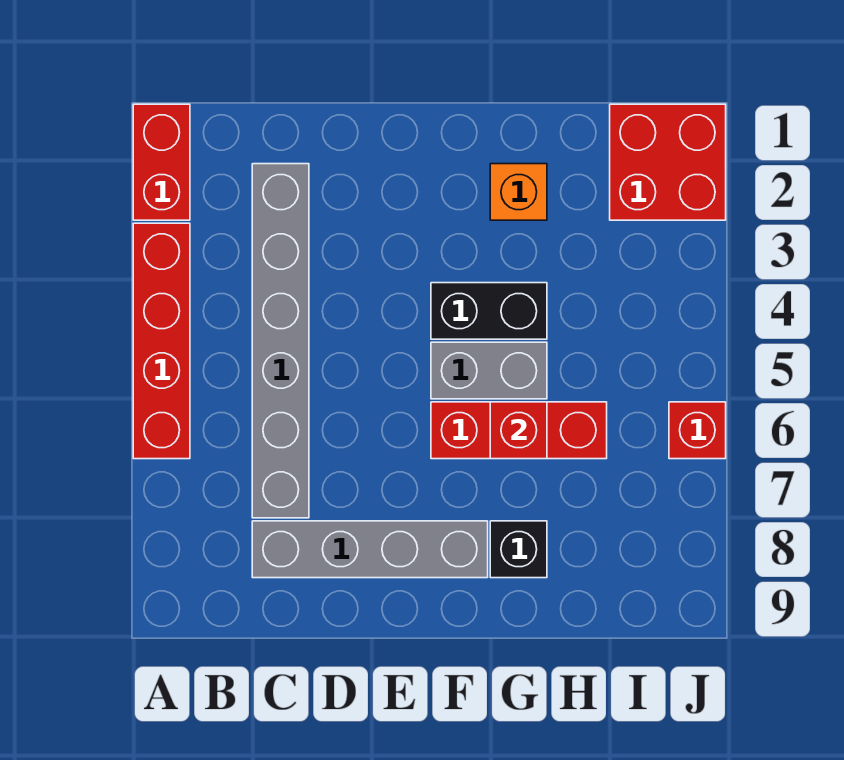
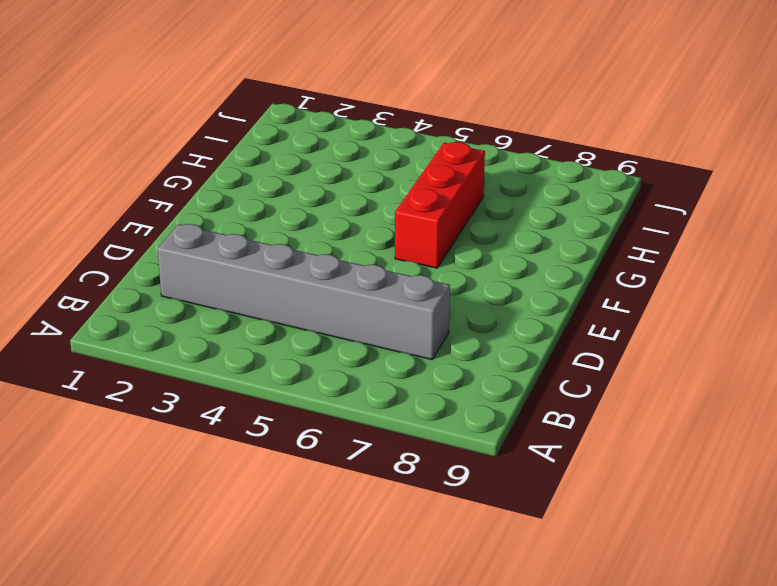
none -> red 1x2 brick [133,104,190,220]
none -> red 1x4 brick [133,223,190,459]
none -> grey 1x4 brick [252,521,488,578]

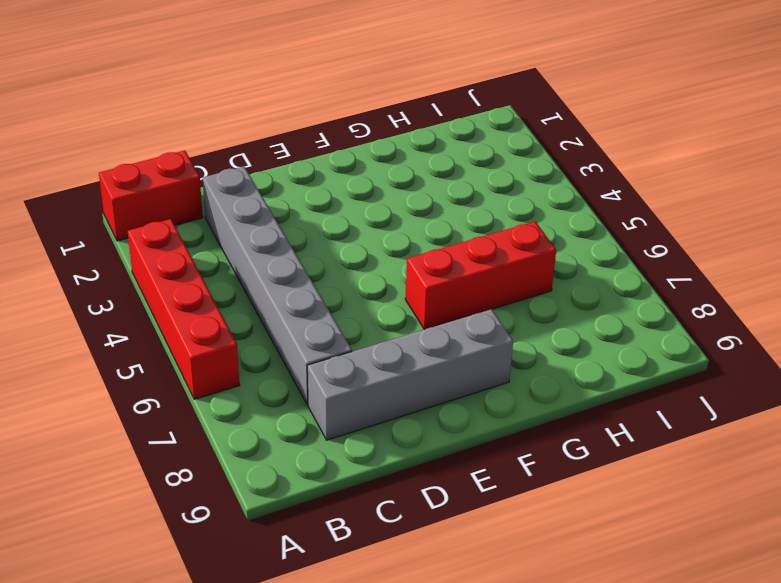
red 1x2 brick [99,150,203,241] -> red 1x2 brick turned to [133,104,190,220]
none -> black 1x2 brick [431,283,547,339]
none -> grey 1x2 brick [431,342,547,399]
none -> orange 1x1 brick [490,164,547,220]

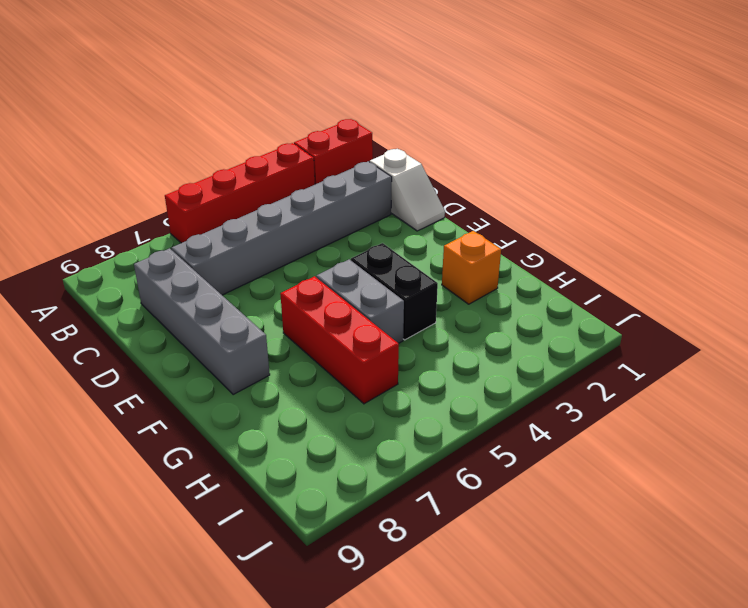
white 1x2 slope [370,149,445,231] -> none
none -> black 1x1 brick [490,521,547,578]
none -> red 2x2 brick [610,104,726,220]
none -> red 1x1 brick [669,402,726,459]

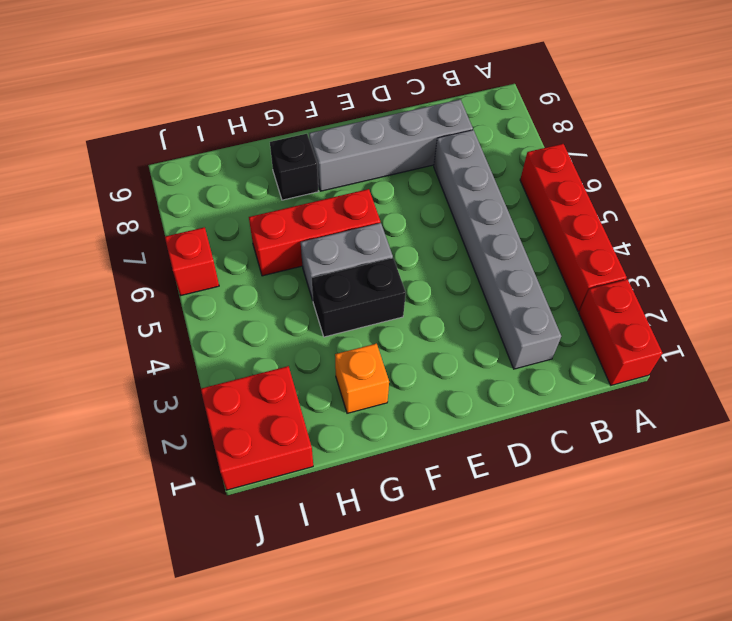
none -> red 1x1 brick [490,402,547,459]

